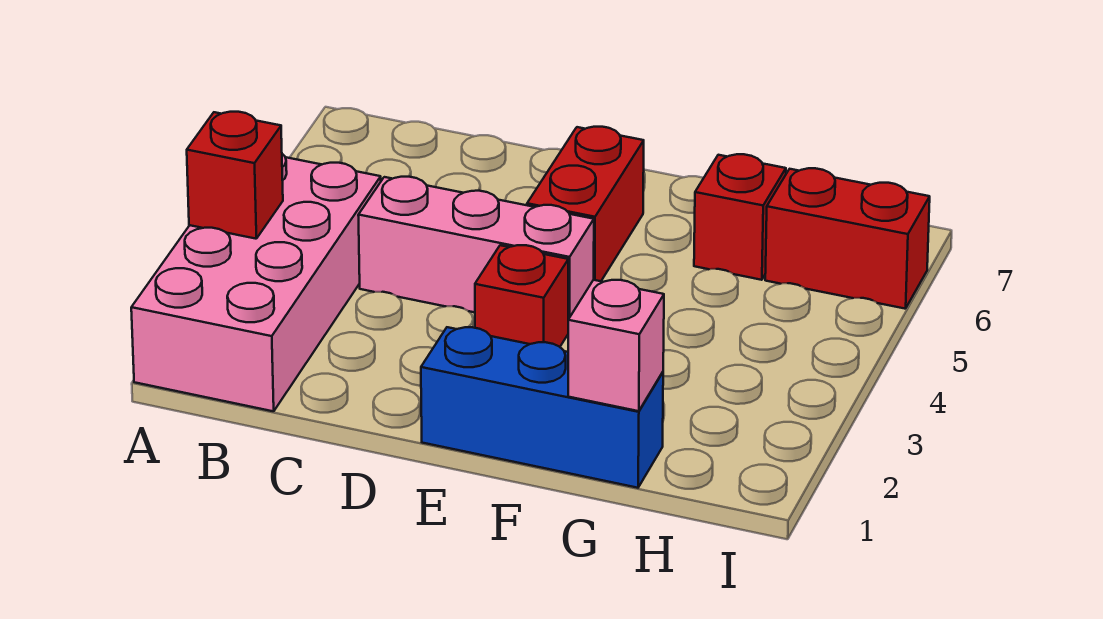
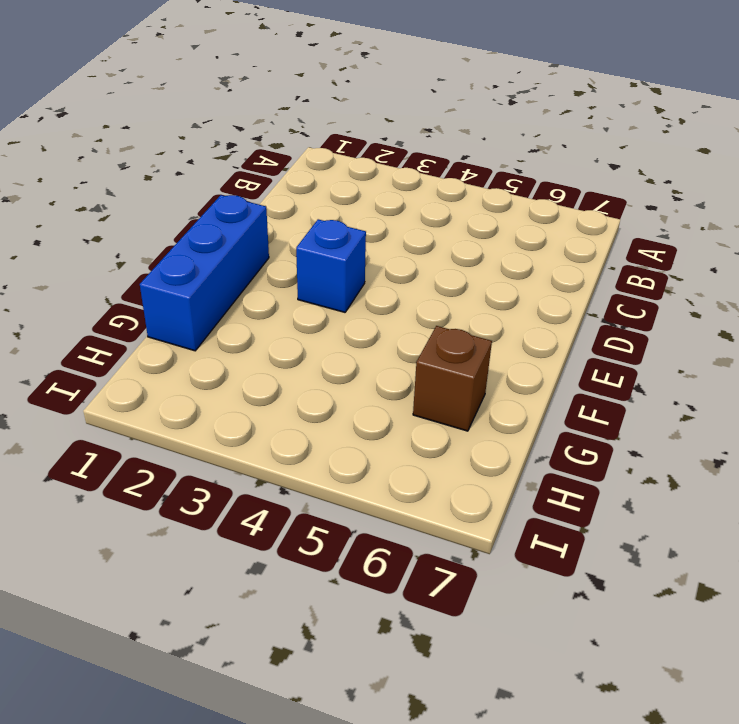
blue 1x1 brick [296,219,366,312] -> red 1x1 brick [475,245,568,347]
brown 1x1 brick [413,326,492,431] -> red 1x1 brick [694,154,786,280]
none -> pink 2x4 brick [131,154,381,411]
none -> pink 1x3 brick [358,177,594,319]

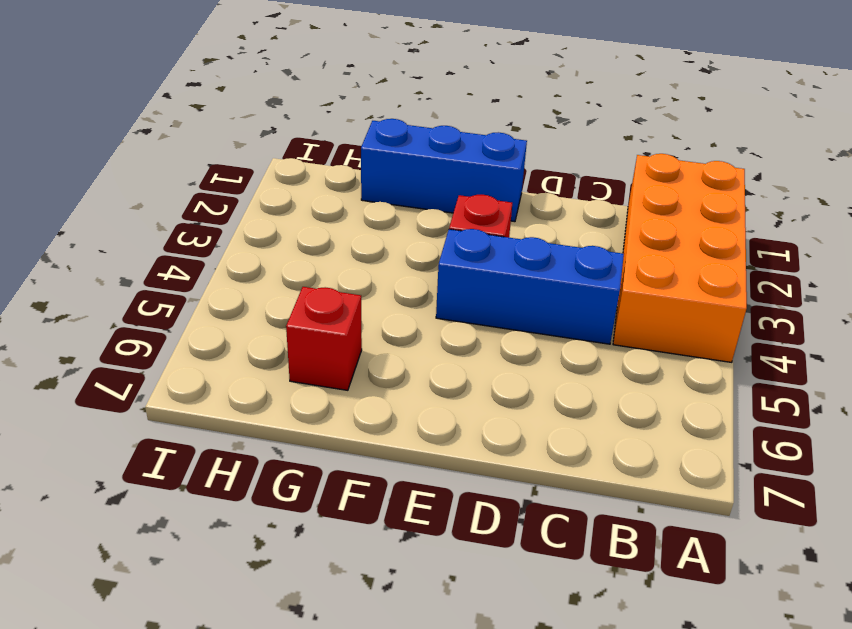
orange 2x4 brick [613,154,747,362] -> pink 2x4 brick [131,154,381,411]
blue 1x3 brick [436,229,624,344] -> pink 1x3 brick [358,177,594,319]
none -> red 1x2 brick [527,127,644,281]
none -> red 1x2 brick [765,168,930,309]

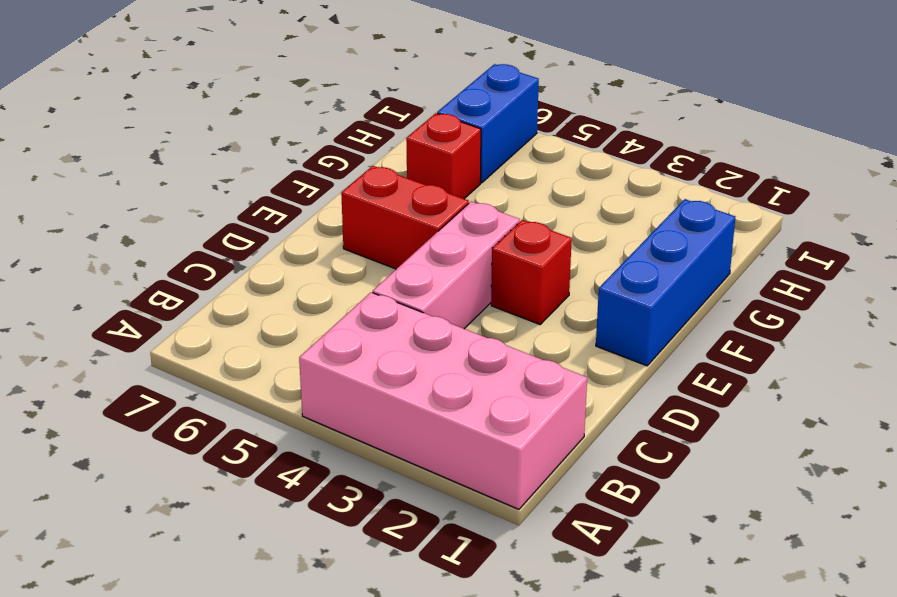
blue 1x2 brick [437,64,539,183] -> red 1x2 brick [765,168,930,309]
none -> red 1x1 brick [187,112,283,239]
none -> pink 1x1 brick [568,280,664,411]

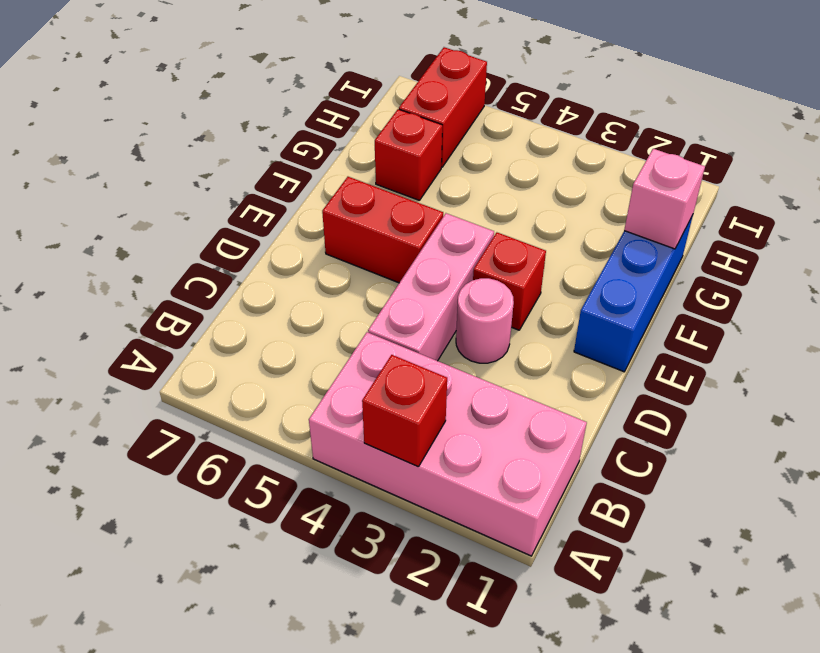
pink 1x1 round brick [456,278,514,363] -> none

